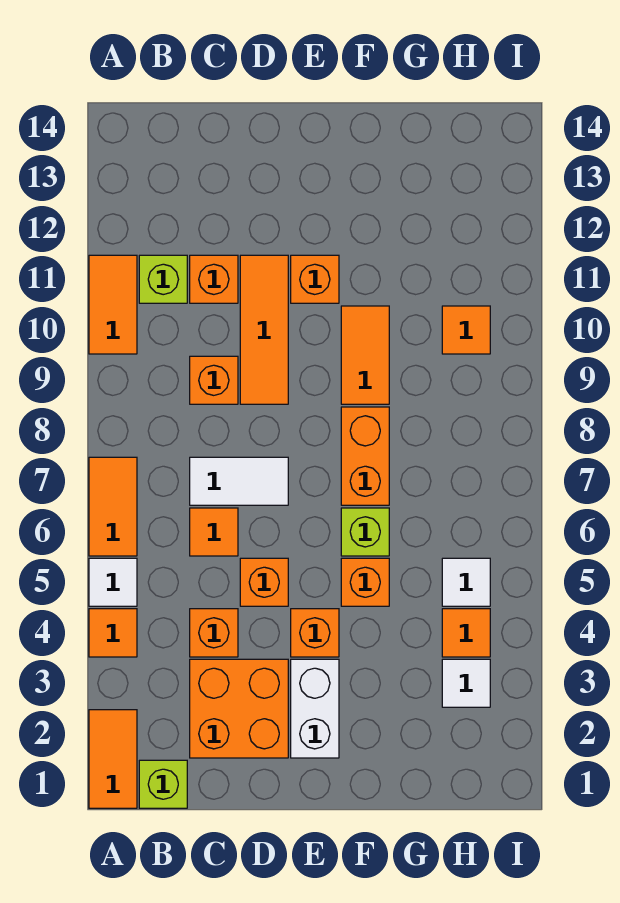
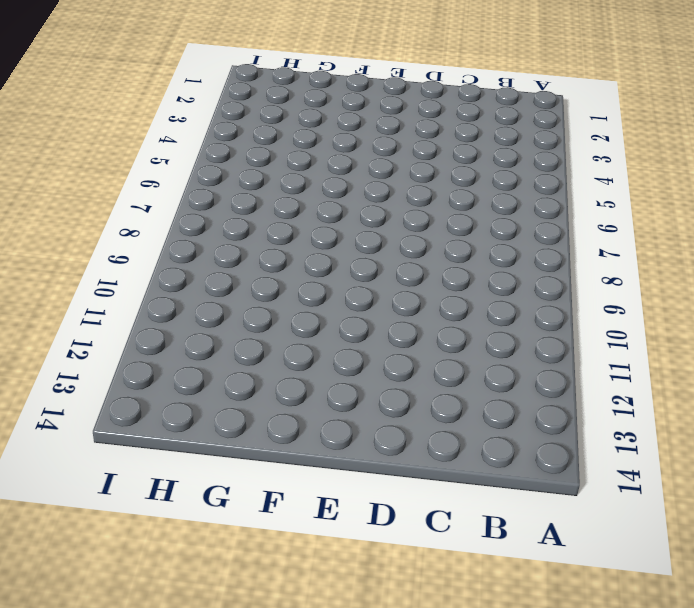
none -> orange 1x2 tile [89,710,137,808]
none -> orange 1x1 tile [89,609,137,657]
none -> white 1x1 tile [89,558,137,606]

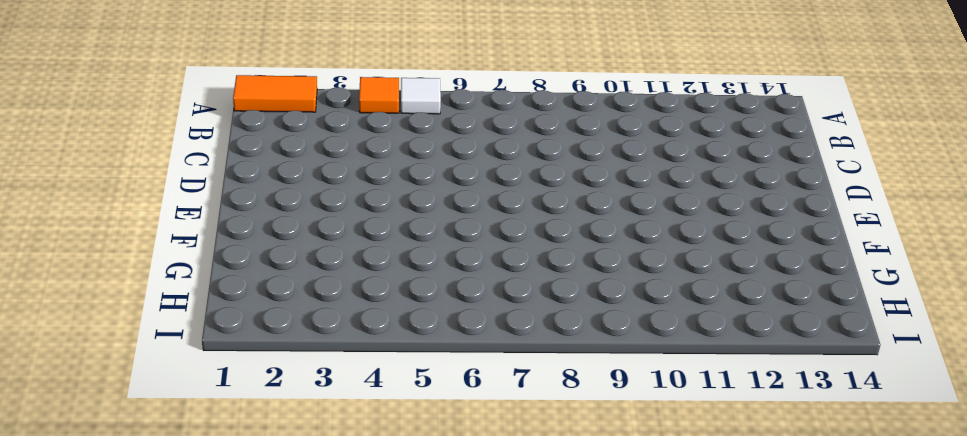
none -> orange 1x2 tile [89,457,137,556]
none -> orange 1x2 tile [89,255,137,354]
none -> lime 1x1 brick [139,760,187,808]

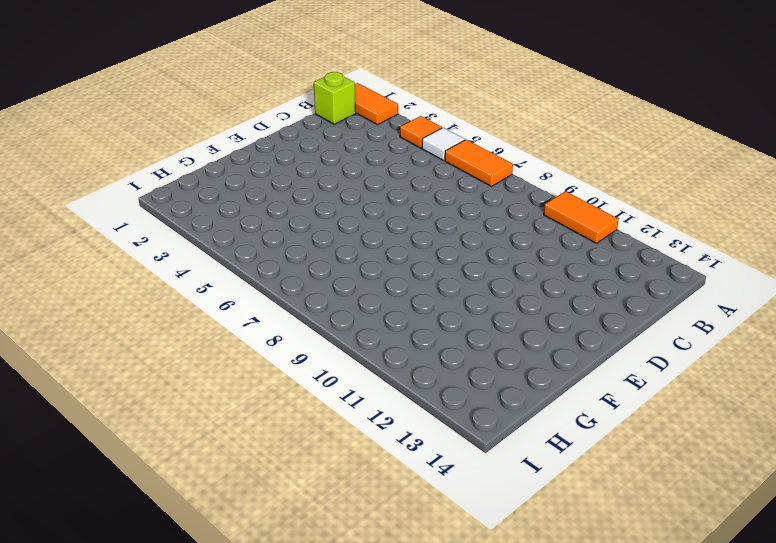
none -> lime 1x1 brick [139,255,187,303]
none -> orange 2x2 brick [190,659,288,758]
none -> orange 1x1 brick [190,609,238,657]

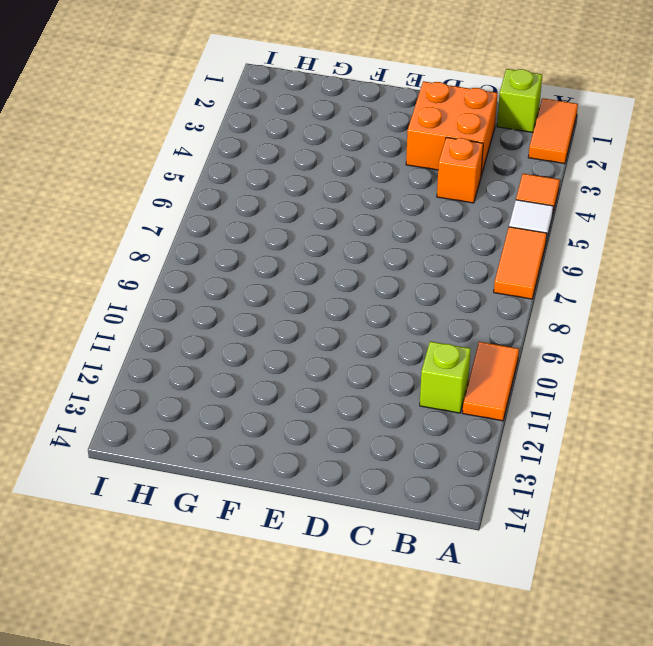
none -> orange 1x1 tile [190,508,238,556]
none -> white 1x2 tile [190,457,288,505]
none -> orange 1x1 brick [190,356,238,404]

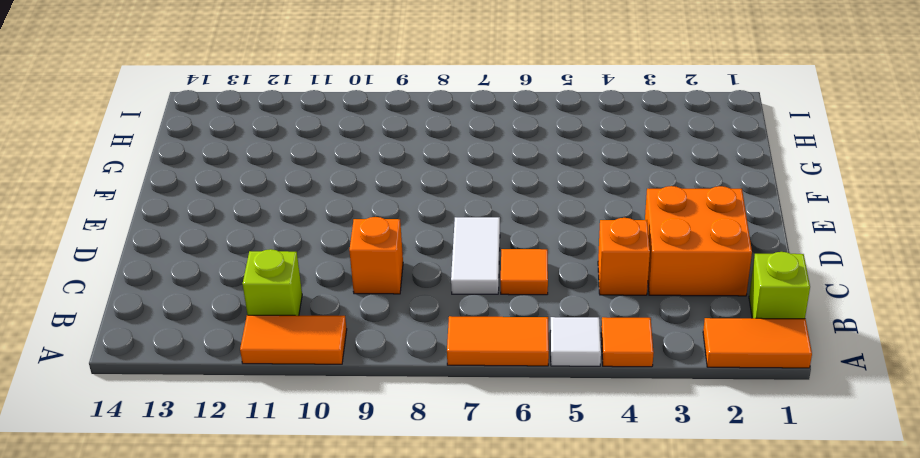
none -> orange 1x1 brick [190,255,238,303]
none -> orange 1x1 brick [240,558,288,606]
none -> orange 1x3 tile [240,255,288,404]

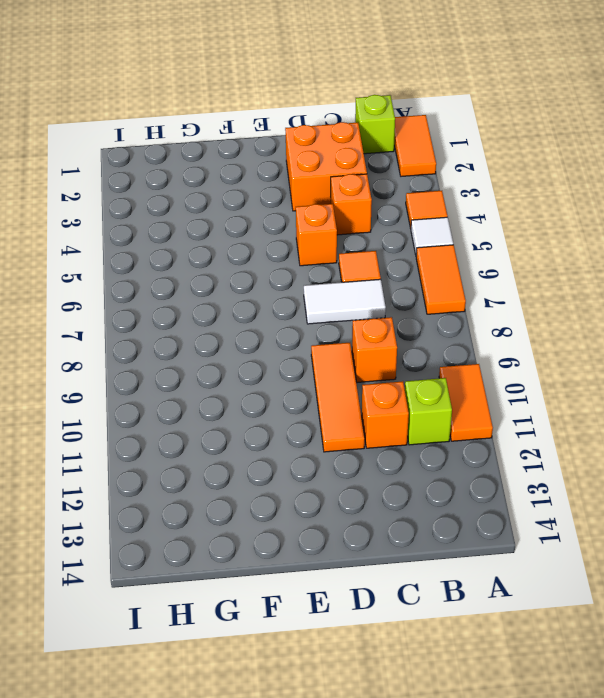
none -> white 1x2 brick [291,659,339,758]
none -> orange 1x1 brick [291,609,339,657]
none -> orange 1x1 brick [291,255,339,303]

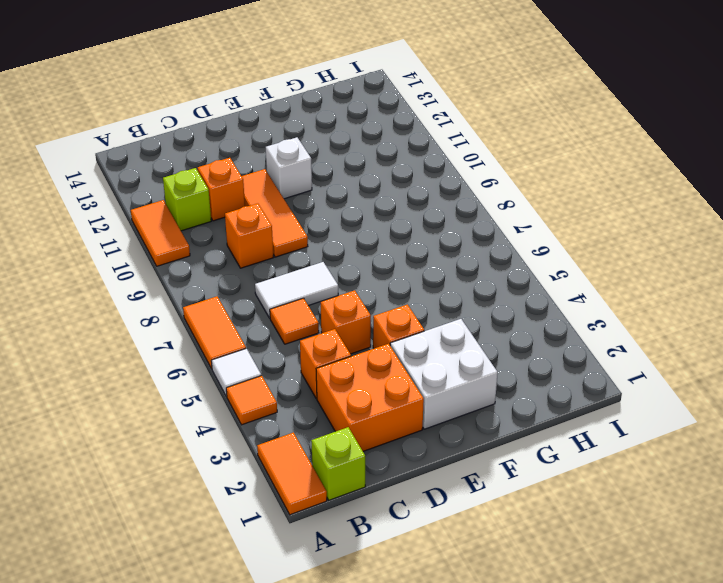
white 2x2 brick [390,319,498,429] -> white 1x2 brick [291,659,339,758]
white 1x1 brick [266,137,312,199] -> orange 1x1 brick [291,255,339,303]
none -> orange 1x1 brick [341,558,389,606]
none -> lime 1x1 brick [341,508,389,556]
none -> orange 1x2 brick [341,407,389,505]

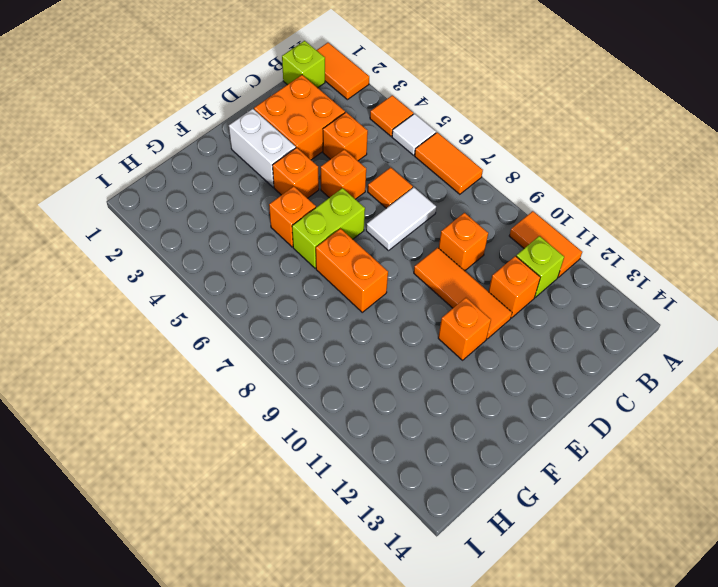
lime 1x2 brick [292,188,365,268] -> lime 1x1 brick [341,508,389,556]
none -> orange 1x2 tile [341,306,389,404]
none -> white 1x1 tile [442,659,490,707]
none -> orange 1x1 tile [442,609,490,657]

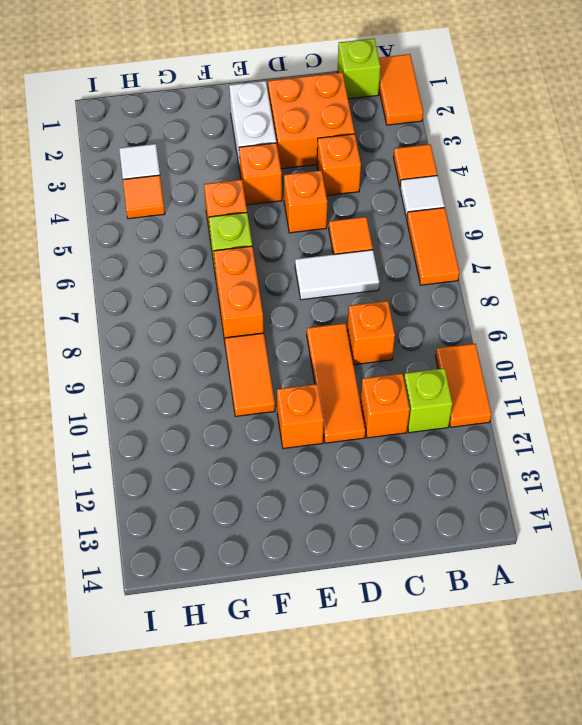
none -> white 1x1 tile [442,558,490,606]
none -> orange 1x1 tile [442,306,490,354]

